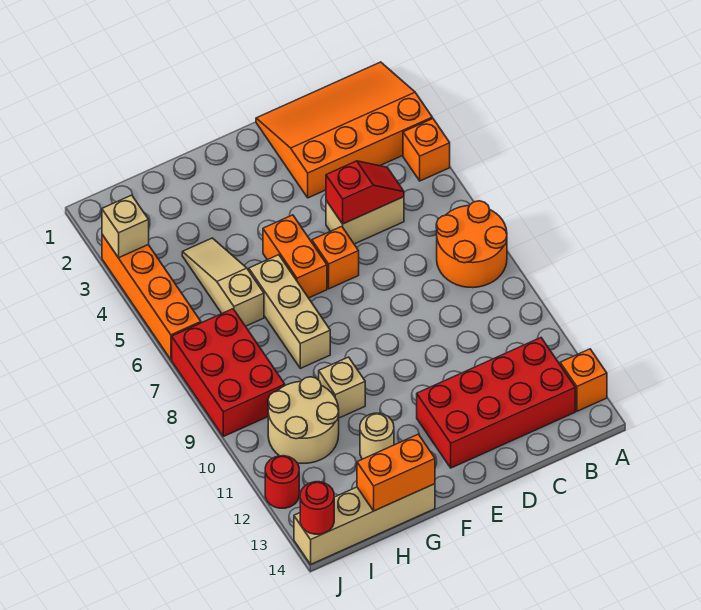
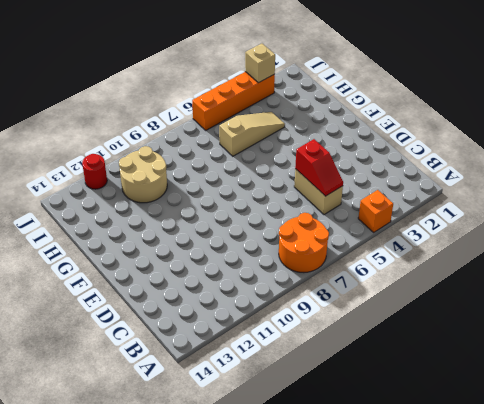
none -> orange 3x4 slope [256,62,432,198]
none -> orange 1x1 brick [560,349,607,411]
none -> red 2x4 brick [417,338,575,468]

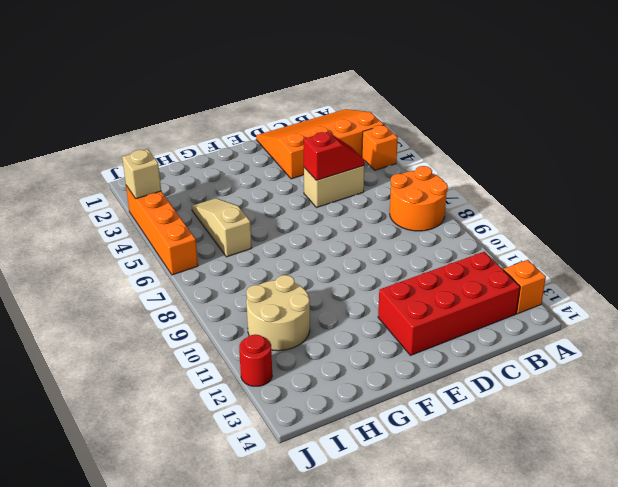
none -> orange 1x1 brick [312,226,359,289]
none -> orange 1x2 brick [263,215,327,298]
none -> tan 1x3 brick [249,255,330,368]

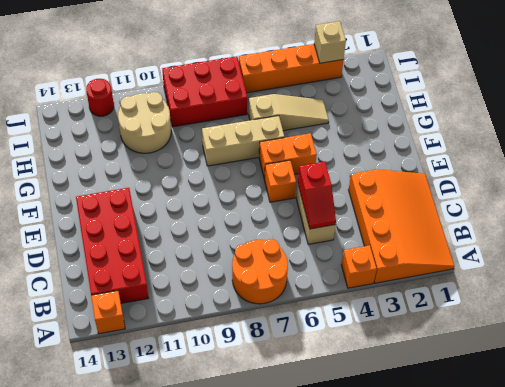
none -> tan 1x1 brick [319,357,365,418]
none -> tan 1x1 round brick [360,413,394,459]
none -> tan 1x4 brick [294,484,435,564]

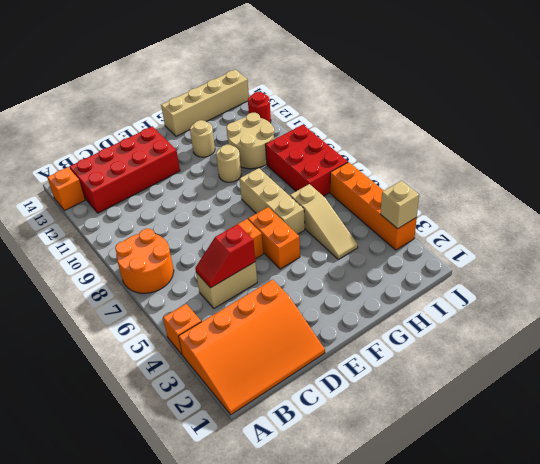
tan 1x1 round brick [216,145,241,182] -> tan 1x1 brick [319,357,365,418]
none -> orange 1x2 brick [357,434,435,511]
none -> red 1x1 round brick [300,482,334,534]

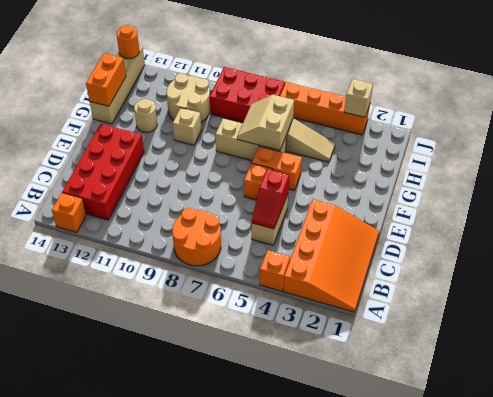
tan 2x2 slope [237,95,294,150] -> none
orange 1x1 round brick [116,25,139,59] -> red 1x1 round brick [300,482,334,534]
none -> red 1x1 round brick [265,456,299,508]

